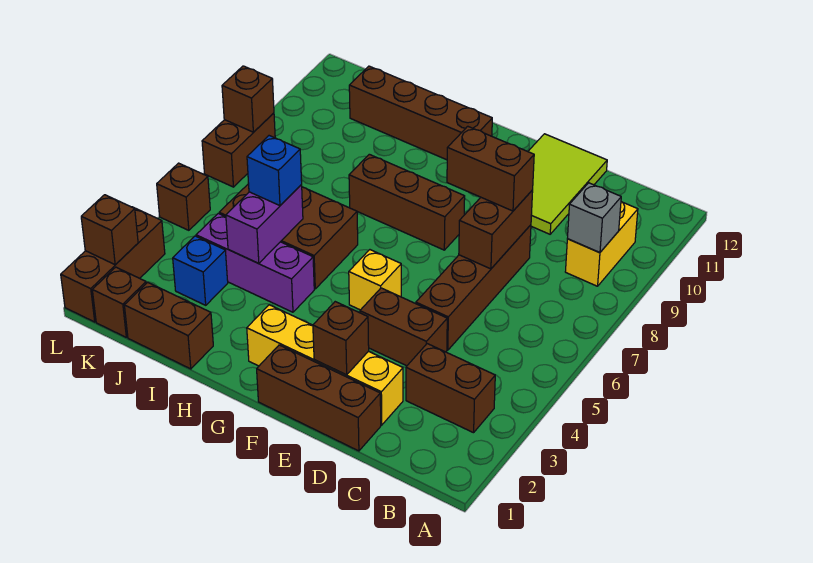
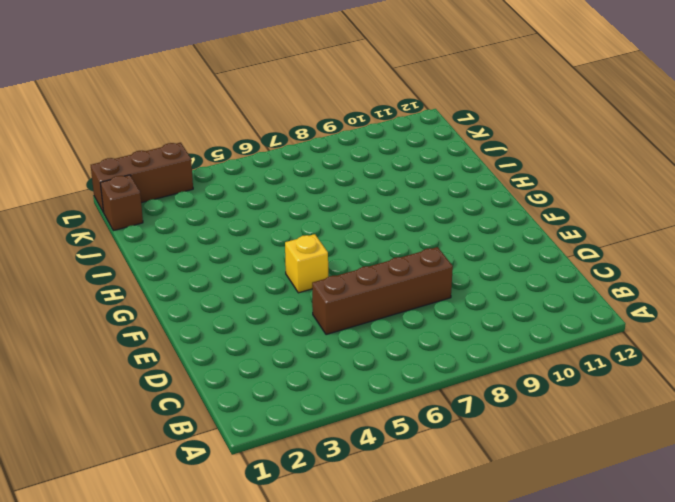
none -> brown 1x2 brick [406,344,495,433]
none -> yellow 1x2 brick [565,202,638,286]
none -> brown 1x3 brick [257,345,381,451]

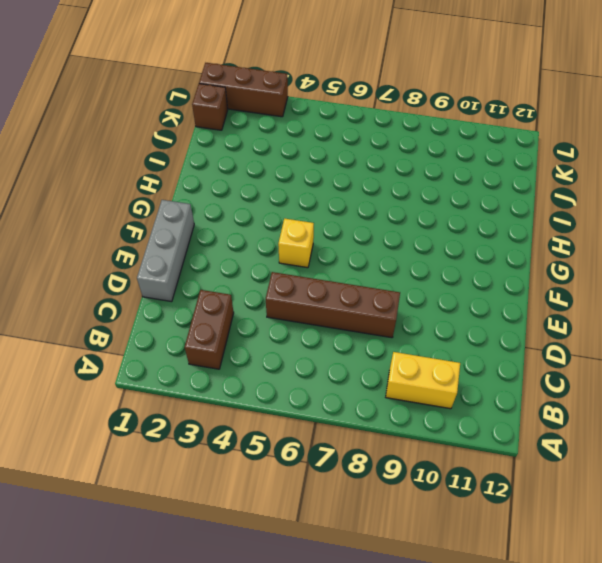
grey 1x3 brick [137,200,194,302] -> brown 1x3 brick [257,345,381,451]
none -> yellow 1x4 brick [247,305,403,425]
none -> brown 1x2 brick [360,288,447,366]
none -> lime 2x3 tile [528,134,607,234]

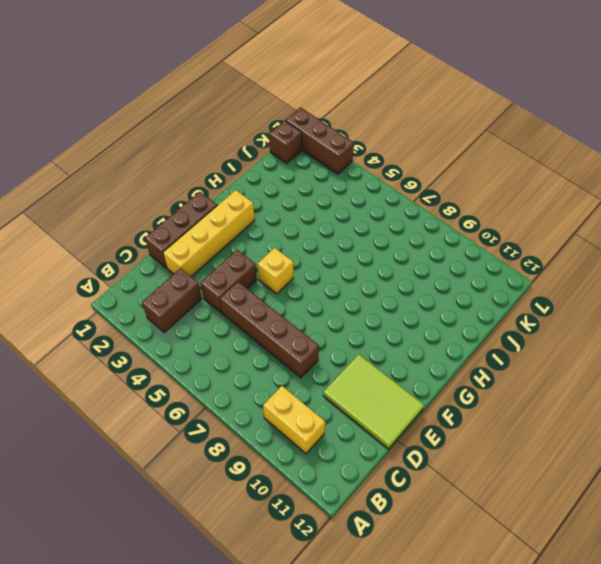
none -> brown 1x3 brick [349,154,465,250]
none -> brown 1x4 brick [349,66,492,160]
none -> purple 1x3 brick [196,214,314,312]

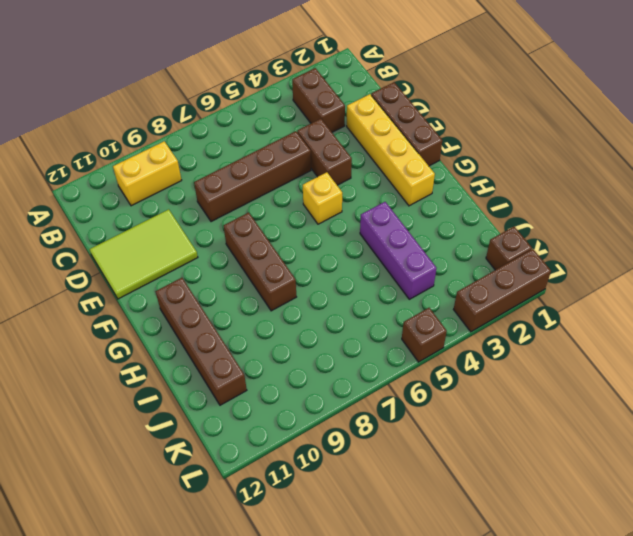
none -> brown 2x3 brick [219,184,358,289]
none -> brown 1x2 brick [124,282,213,369]
none -> blue 1x1 brick [173,236,228,305]

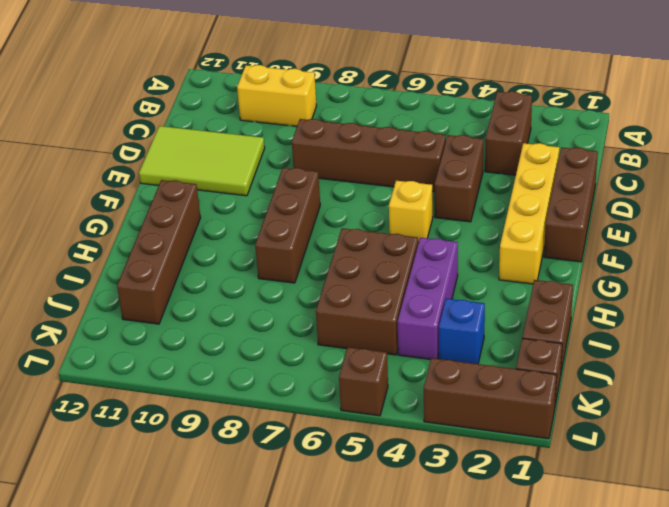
none -> brown 1x2 brick [202,113,275,187]
none -> grey 1x1 brick [567,183,621,253]
none -> brown 1x2 brick [459,190,533,269]

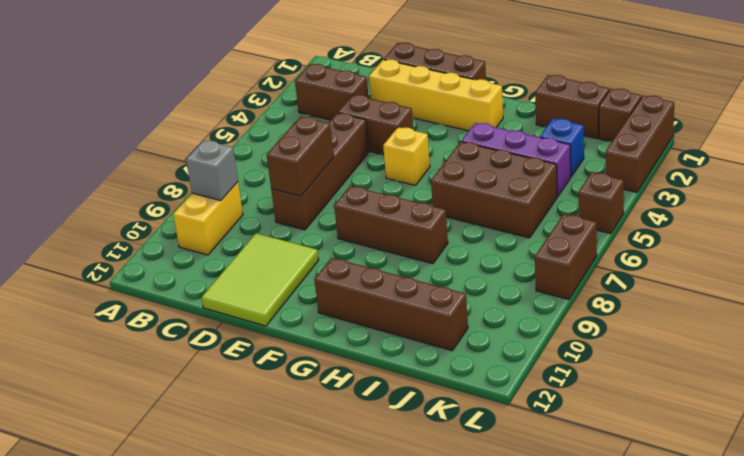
none -> brown 1x1 brick [313,302,369,375]
none -> purple 1x2 brick [226,185,303,264]
none -> brown 1x1 brick [81,195,138,265]

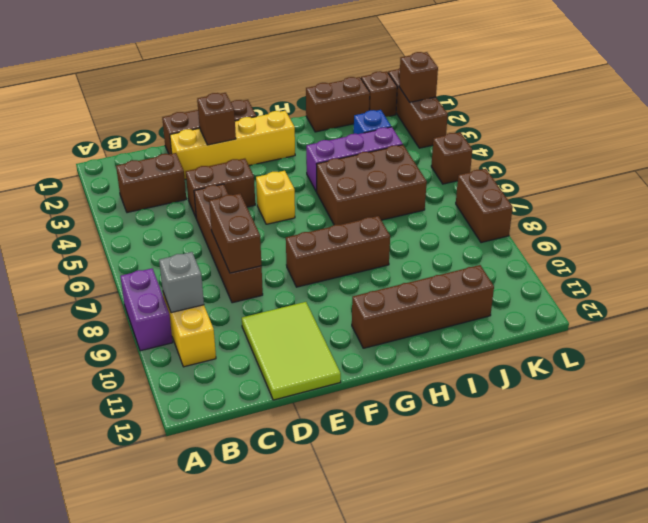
purple 1x2 brick [120,268,173,351] -> purple 1x2 brick moved to [226,185,303,264]
none -> brown 1x1 brick [222,66,274,132]
none -> brown 1x2 brick [447,126,534,211]
none -> blue 1x1 brick [247,136,302,206]

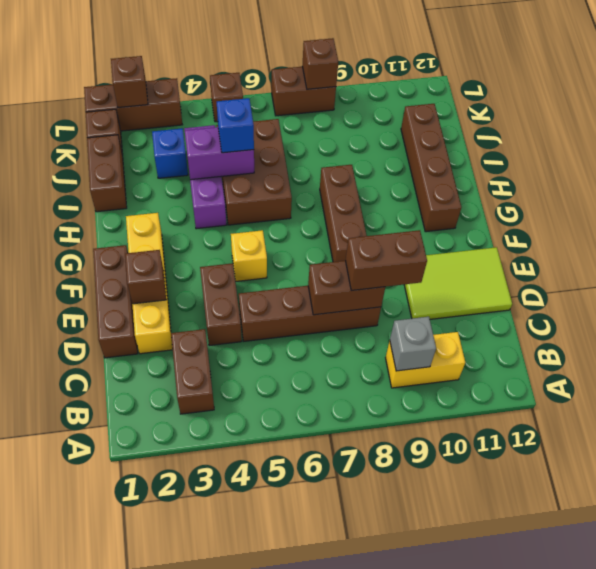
brown 1x2 brick [345,230,427,291] -> brown 1x2 brick turned to [447,126,534,211]

